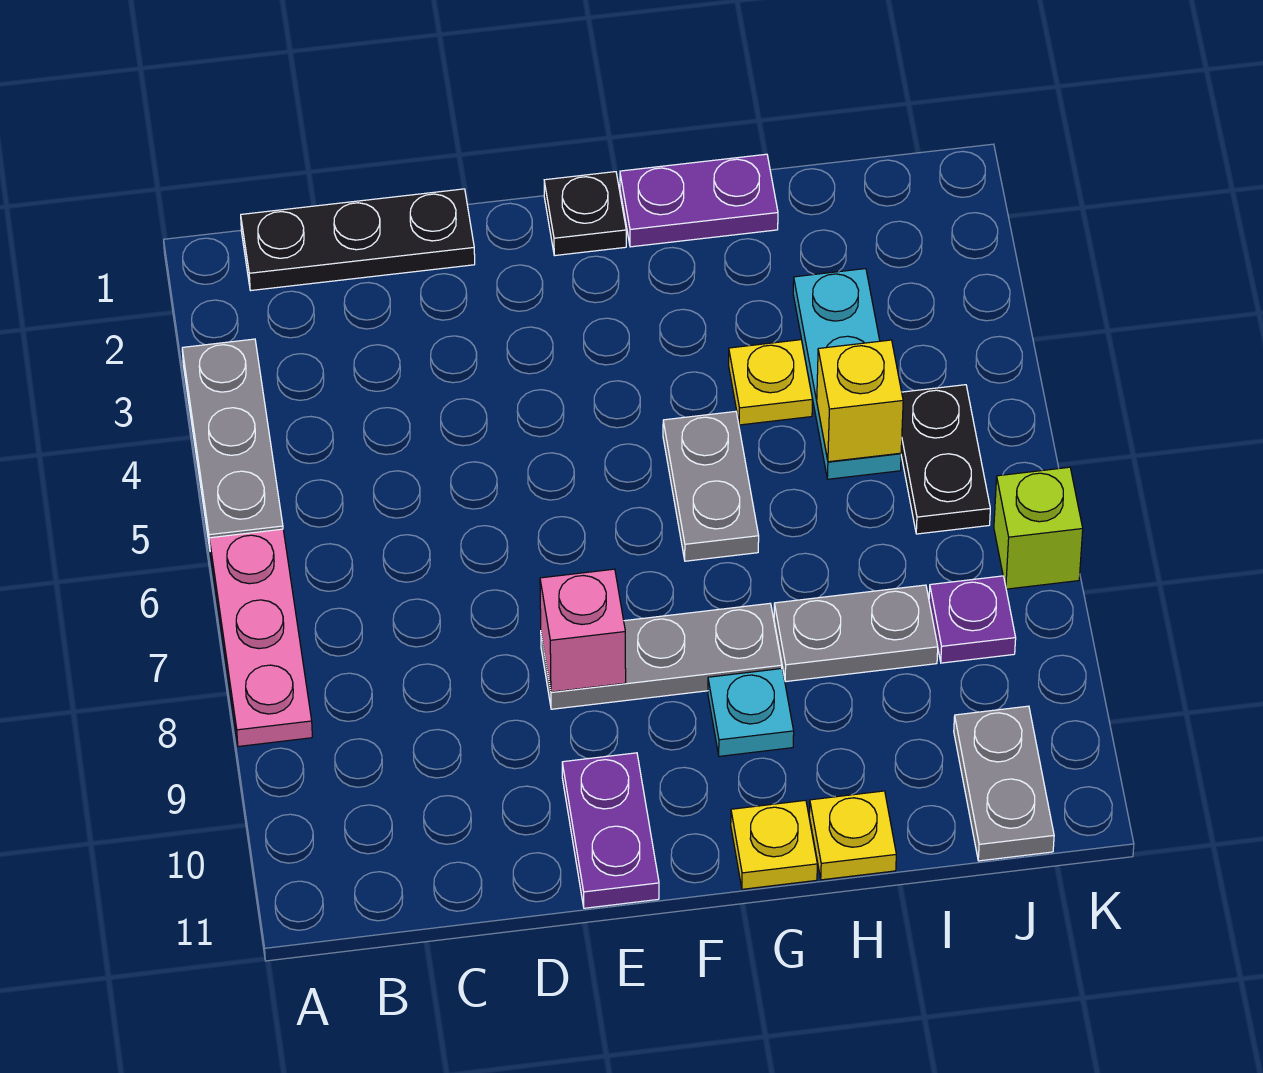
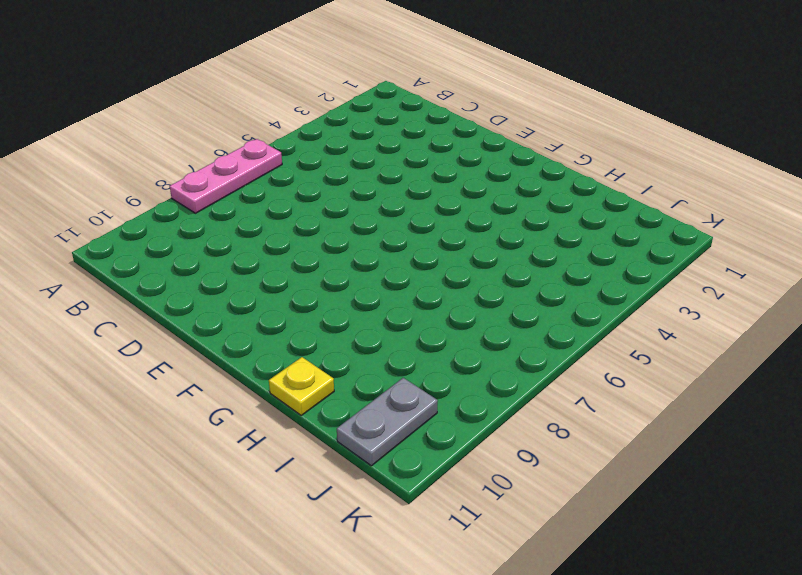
none -> grey 1x3 plate [182,339,283,548]
none -> black 1x3 plate [241,189,475,291]
none -> grey 1x3 plate [541,603,782,709]

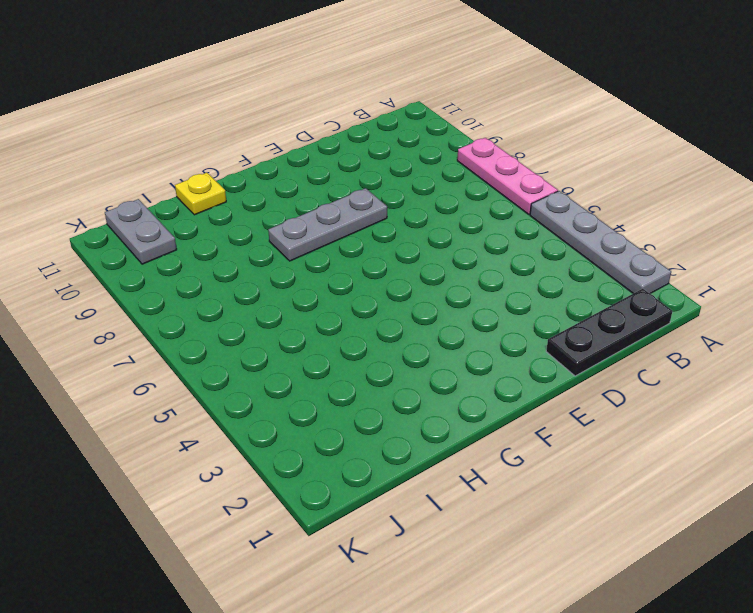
grey 1x4 plate [530,191,671,294] -> grey 1x3 plate [182,339,283,548]
none -> purple 1x2 plate [562,753,659,908]
none -> black 1x1 plate [544,172,626,256]
none -> purple 1x2 plate [620,154,778,247]

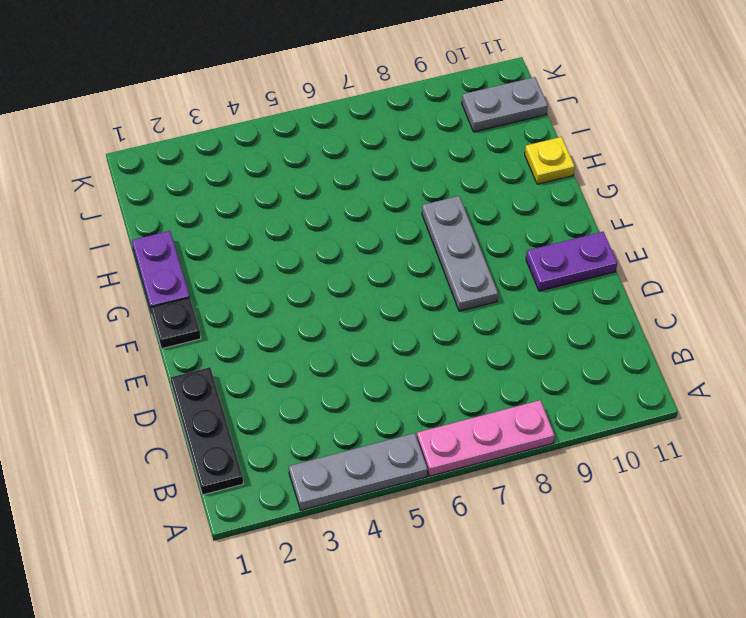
none -> grey 1x2 plate [663,411,759,561]
none -> cyan 1x1 plate [708,669,794,756]
none -> yellow 1x1 plate [731,800,817,889]

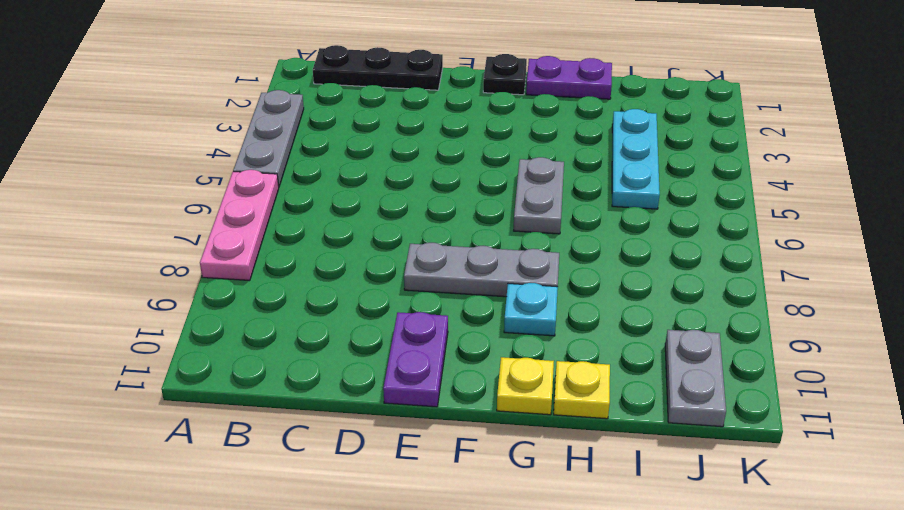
none -> yellow 1x1 plate [729,340,813,425]
none -> grey 1x2 plate [774,585,938,682]
none -> black 1x2 plate [901,385,990,534]

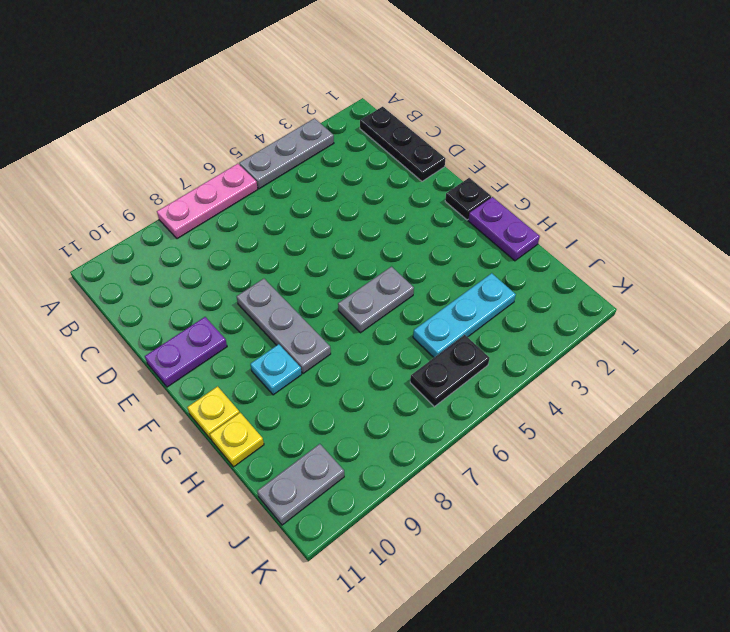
none -> yellow 1x1 plate [729,340,813,425]
none -> grey 1x2 plate [774,585,938,682]
none -> purple 1x1 plate [929,576,1016,663]

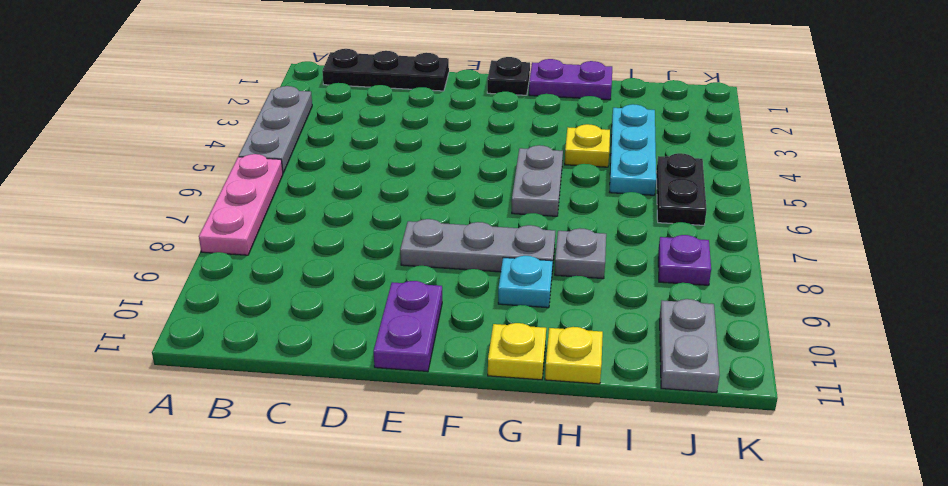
grey 1x1 plate [555,228,606,279] -> grey 1x2 plate [774,585,938,682]
none -> lime 1x1 brick [994,467,1083,589]
none -> pink 1x1 brick [540,569,626,692]
none -> yellow 1x1 brick [817,340,903,462]

